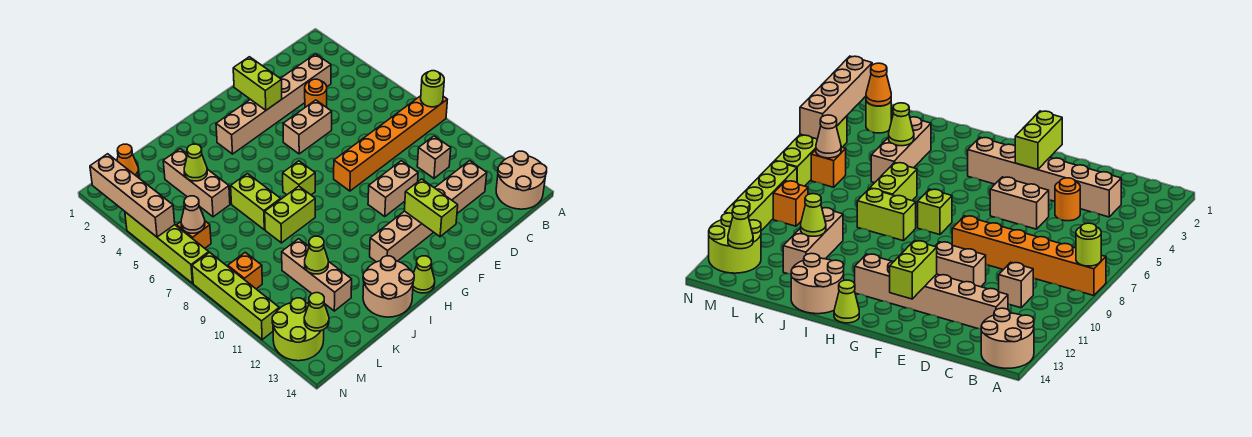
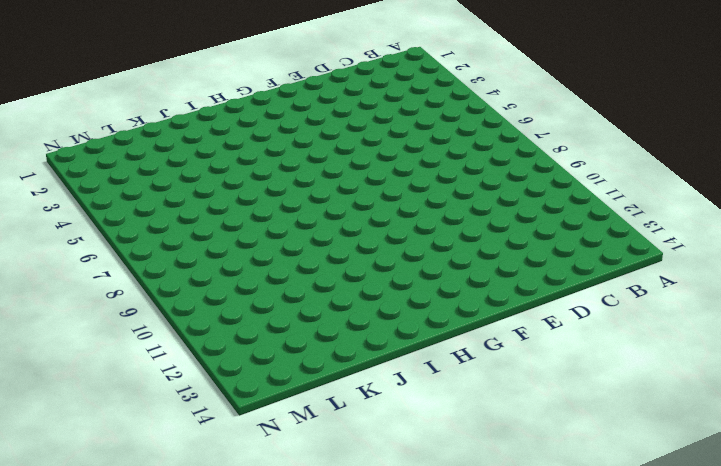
none -> orange 1x6 brick [334,96,447,191]
none -> tan 2x2 round brick [496,151,547,209]
none -> tan 1x6 brick [216,54,331,154]
none -> tan 1x1 brick [417,136,451,178]

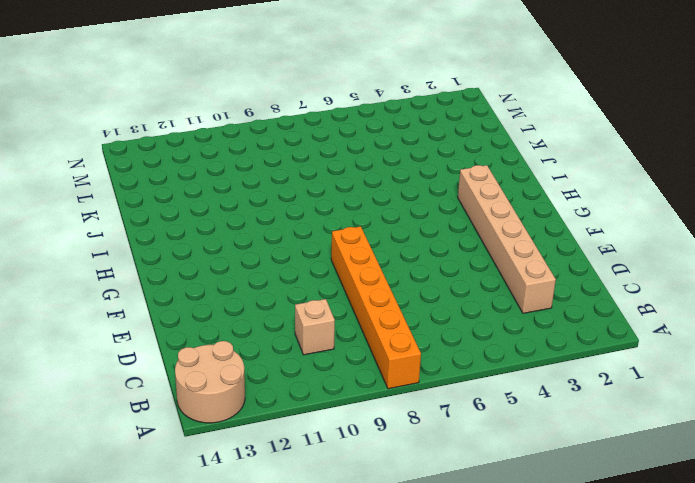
none -> tan 1x6 brick [370,161,487,262]
none -> orange 1x1 round brick [305,79,327,107]
none -> tan 1x2 brick [283,100,332,154]
none -> tan 1x2 brick [368,161,418,216]

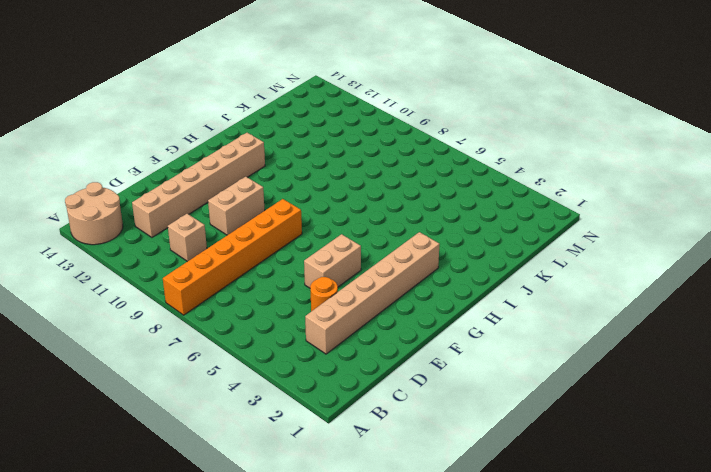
none -> lime 1x1 brick [283,161,315,195]
none -> lime 1x1 cone [413,256,435,293]
none -> lime 1x2 brick [265,186,315,243]
none -> tan 2x2 round brick [363,256,414,317]

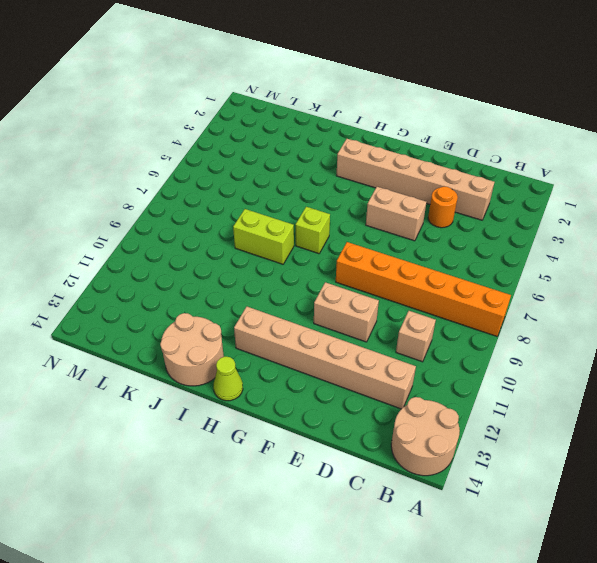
none -> lime 1x2 brick [231,174,281,230]
none -> tan 1x3 brick [163,149,230,217]
none -> tan 1x3 brick [282,239,352,311]
none -> lime 1x1 round brick [866,101,891,133]

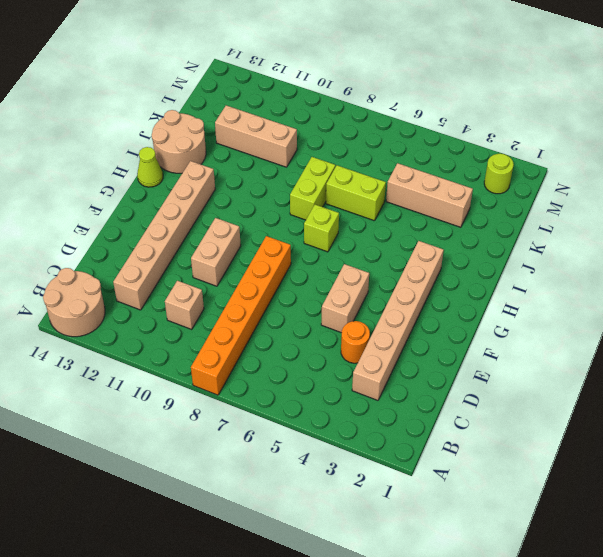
none -> orange 1x1 brick [177,221,211,248]
none -> orange 1x1 brick [228,252,262,289]
none -> lime 2x2 round brick [272,298,324,361]
none -> lime 1x4 brick [125,212,209,283]

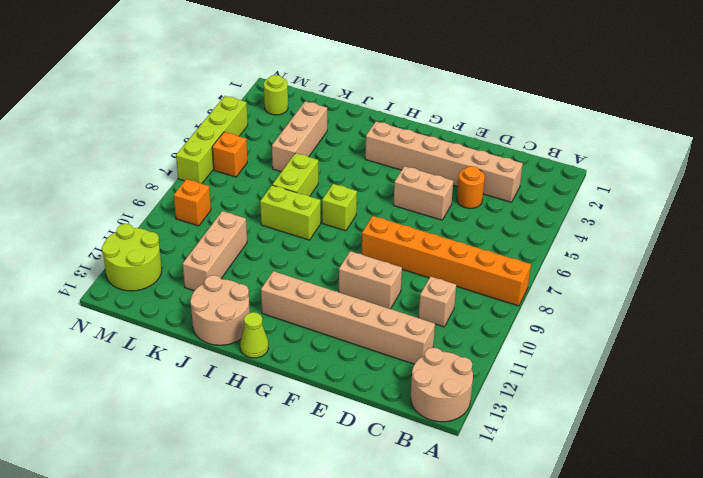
none -> lime 1x4 brick [192,252,279,340]
none -> lime 1x1 round brick [421,71,444,107]
none -> lime 1x2 brick [233,57,282,110]
none -> lime 1x2 brick [404,179,458,237]

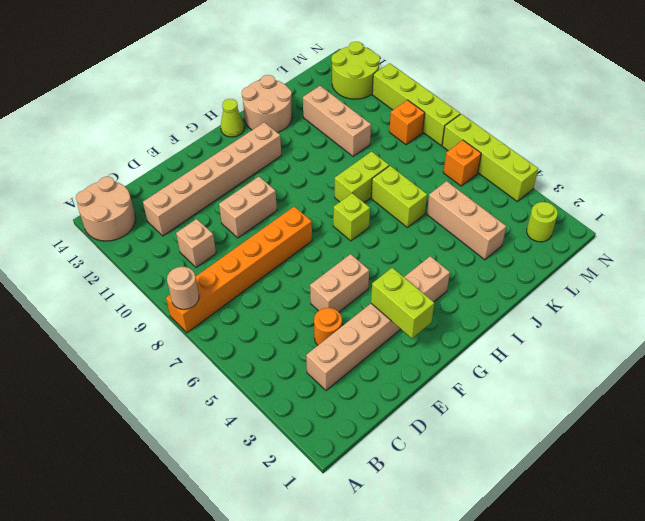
tan 1x1 round brick [167,267,199,309] -> lime 1x1 round brick [421,71,444,107]
none -> lime 1x2 brick [404,179,458,237]
none -> lime 1x1 cone [184,144,207,181]
none -> lime 1x1 cone [305,236,328,274]
none -> orange 1x1 cone [117,144,139,176]

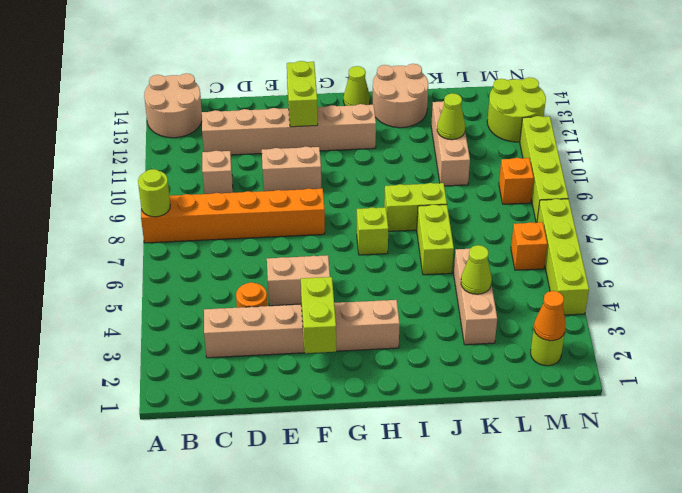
none -> tan 1x1 cone [181,196,205,233]
none -> lime 1x1 cone [304,293,329,331]
none -> tan 1x4 brick [90,154,175,237]

